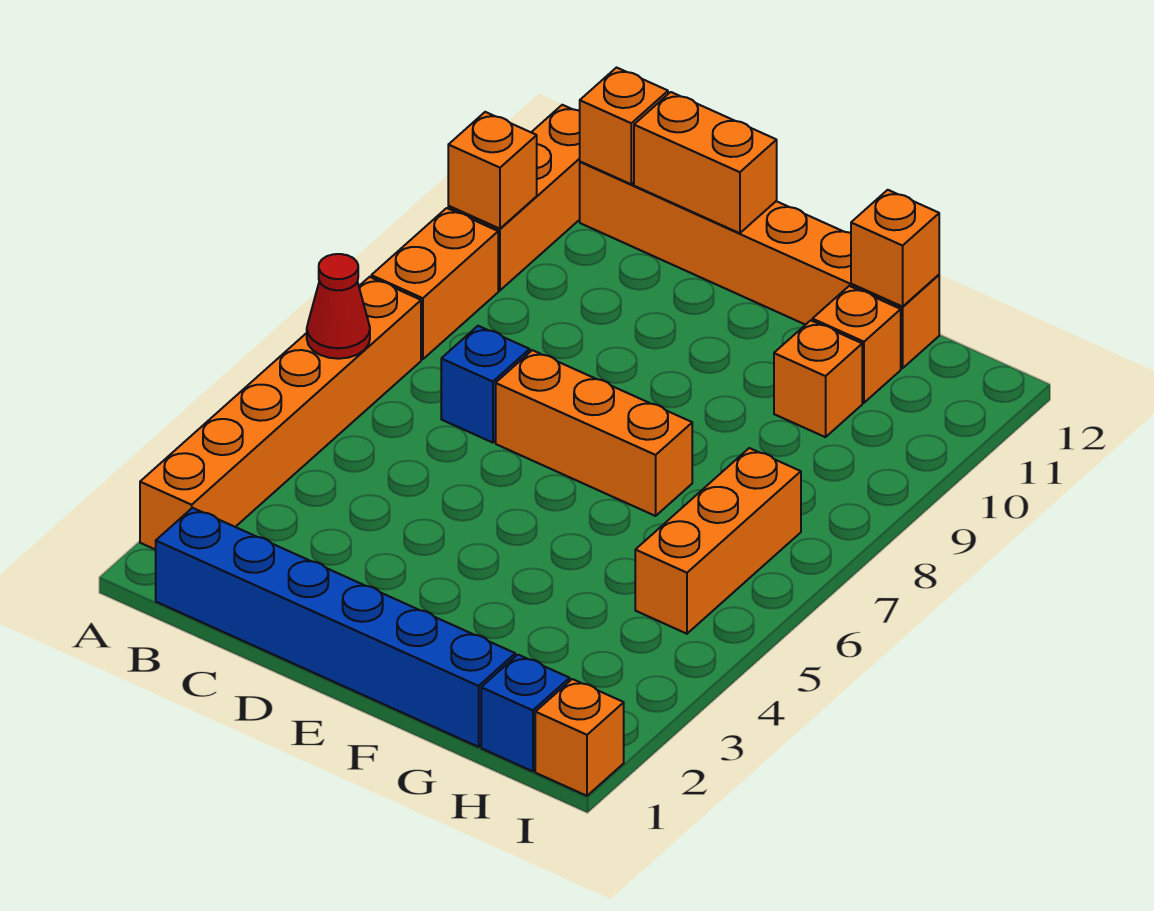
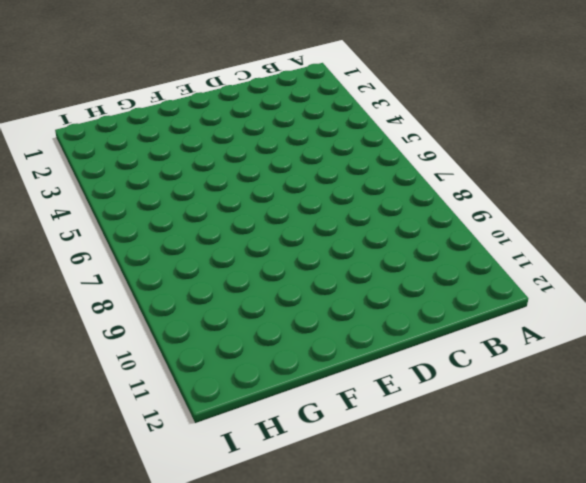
none -> orange 1x6 brick [140,277,421,550]
none -> orange 1x2 brick [371,208,498,359]
none -> orange 1x3 brick [448,105,580,290]

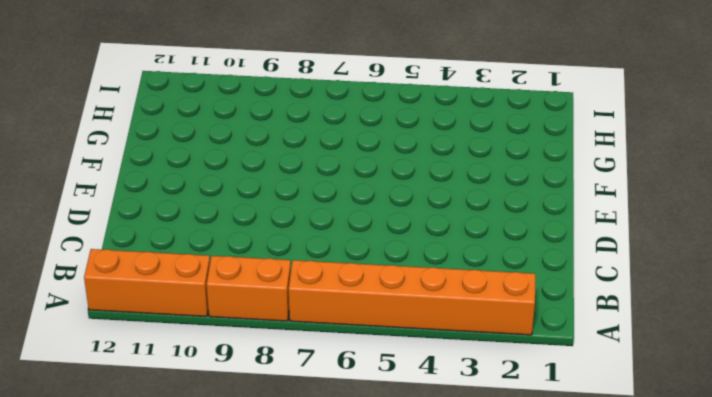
none -> blue 1x6 brick [156,508,515,747]
none -> orange 1x6 brick [580,162,939,368]
none -> blue 1x1 brick [441,326,530,443]

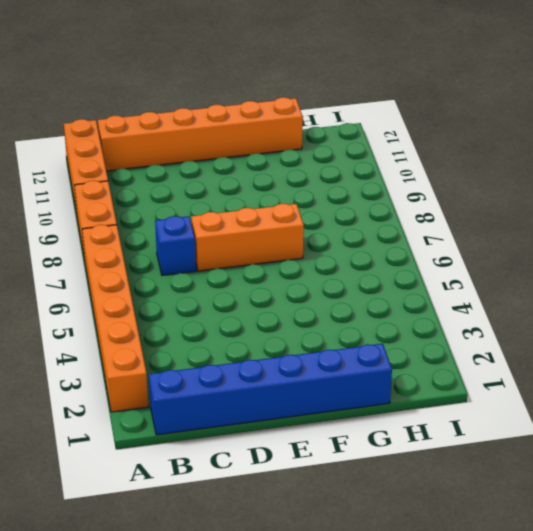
none -> orange 1x1 brick [774,320,862,437]
none -> orange 1x1 brick [812,286,901,403]
none -> blue 1x1 brick [481,655,570,771]

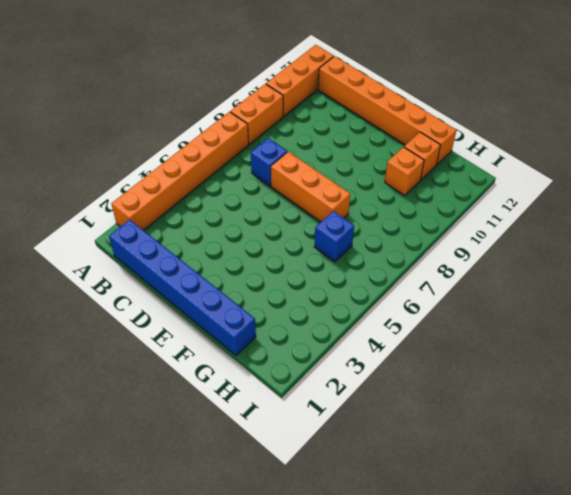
blue 1x1 brick [314,211,354,262] -> blue 1x1 brick moved to [481,655,570,771]
none -> orange 1x3 brick [635,448,801,634]
none -> orange 1x1 brick [535,679,624,796]
none -> red 1x1 cone [307,254,370,359]

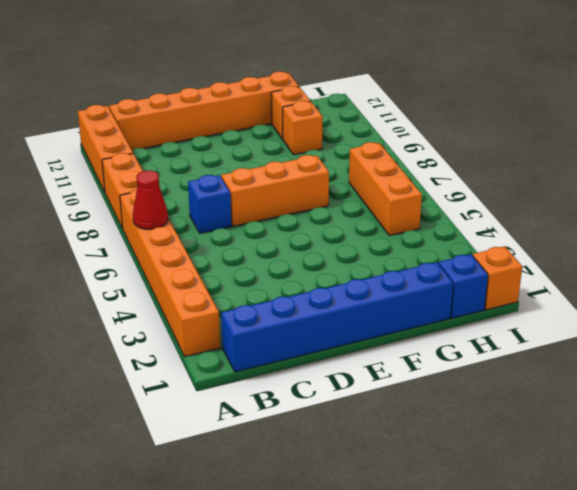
none -> orange 1x1 brick [448,112,537,229]
none -> orange 1x1 brick [580,68,668,184]
none -> orange 1x2 brick [634,92,777,233]

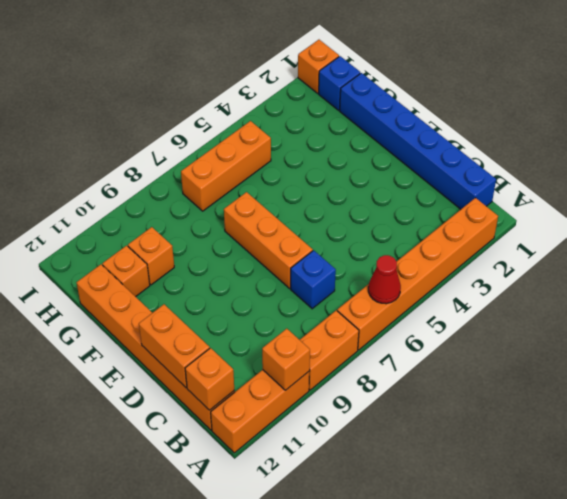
none -> orange 1x1 brick [851,190,939,307]

